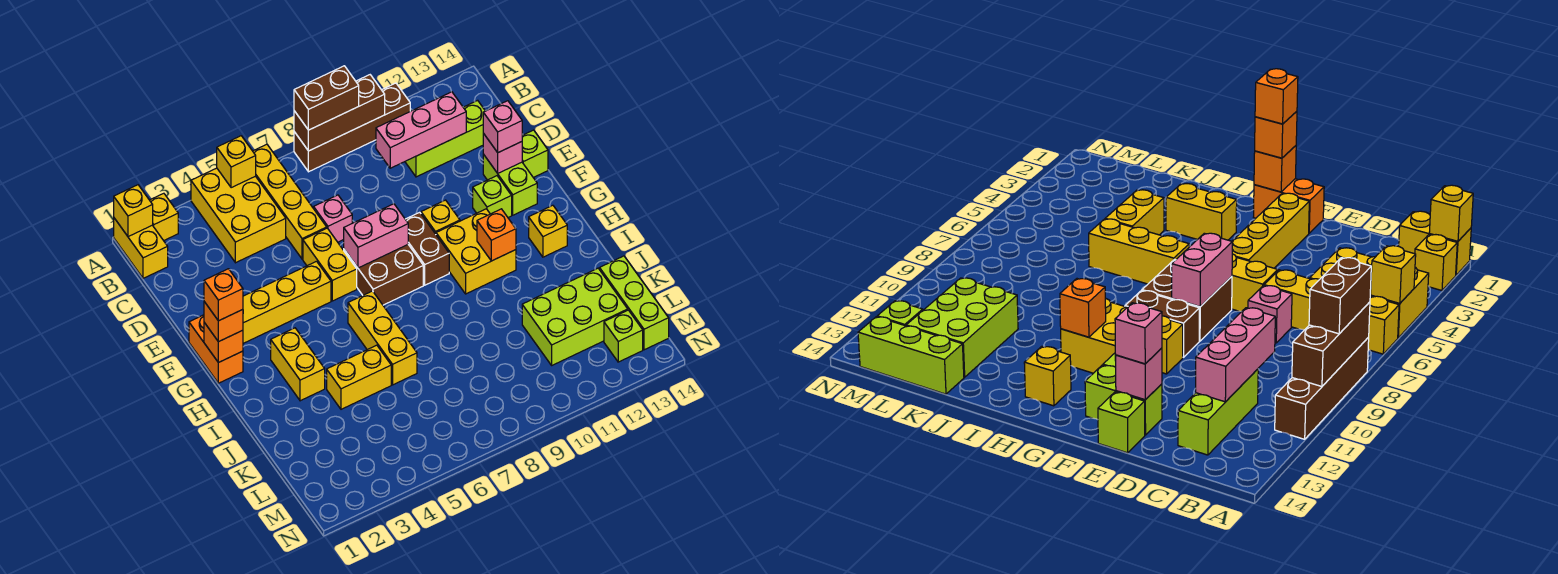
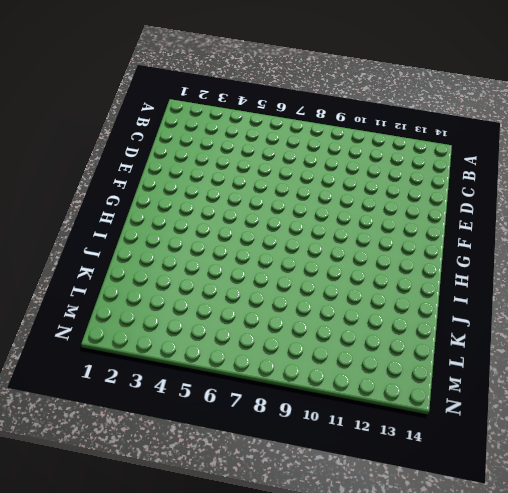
none -> yellow 1x2 brick [114,218,168,278]
none -> yellow 1x1 brick [150,193,178,241]
none -> yellow 2x3 brick [191,168,286,263]
none -> yellow 1x4 brick [253,144,327,259]

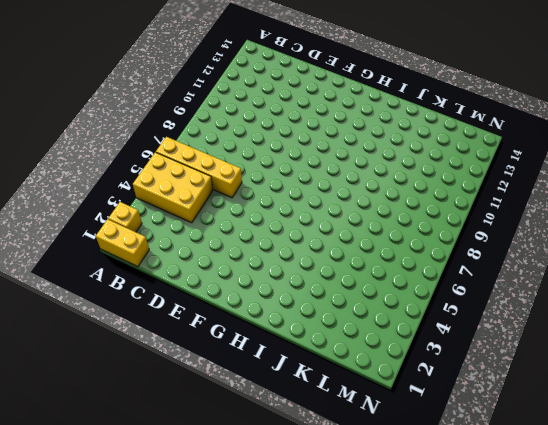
none -> brown 1x4 brick [294,83,410,172]
none -> lime 1x3 brick [405,100,485,177]
none -> pink 1x1 brick [314,195,352,242]
none -> yellow 1x2 brick [303,228,357,301]

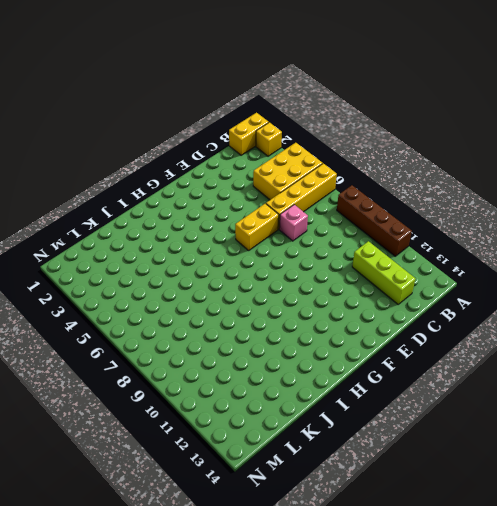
none -> lime 1x2 brick [483,154,537,215]
none -> lime 1x1 brick [522,130,548,178]
none -> orange 1x2 brick [189,315,243,383]
none -> yellow 1x4 brick [243,261,331,343]

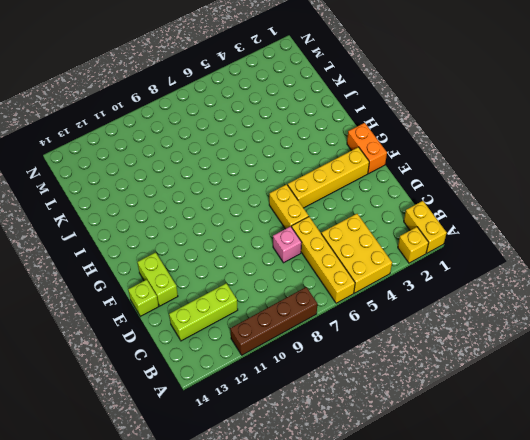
none -> brown 2x2 brick [344,245,423,305]
none -> brown 1x2 brick [405,212,449,285]
none -> yellow 1x1 brick [421,200,460,234]
none -> lime 1x1 brick [473,176,512,218]

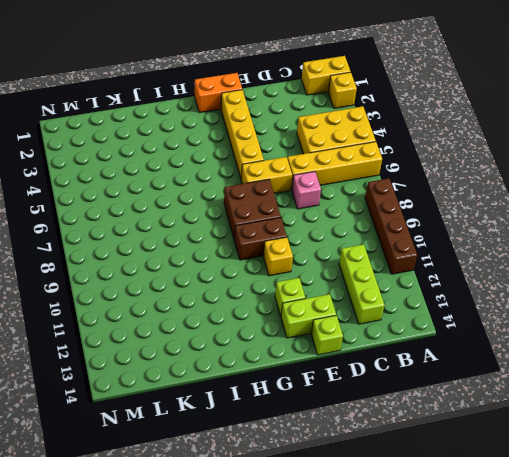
none -> yellow 2x2 brick [436,209,516,294]
none -> yellow 1x2 brick [271,328,325,401]
none -> yellow 1x3 brick [348,291,417,385]
none -> yellow 1x1 brick [529,205,567,257]

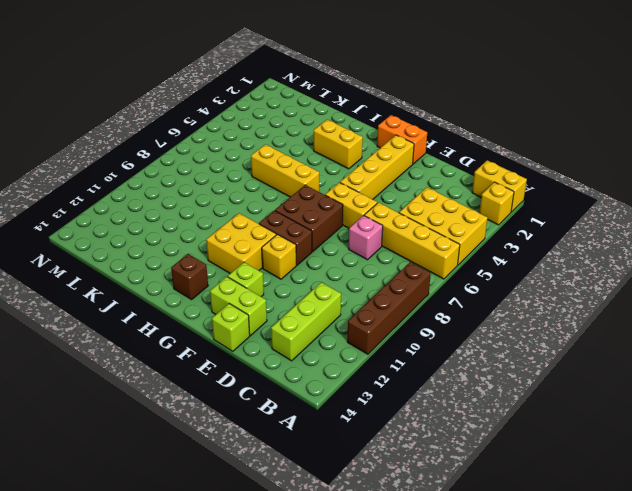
brown 1x1 brick [171,254,208,300] -> yellow 1x1 brick [529,205,567,257]
none -> yellow 1x2 brick [327,345,391,409]
none -> lime 2x3 brick [522,268,628,365]
none -> lime 1x3 brick [600,256,669,350]
none -> lime 1x1 brick [604,310,643,362]

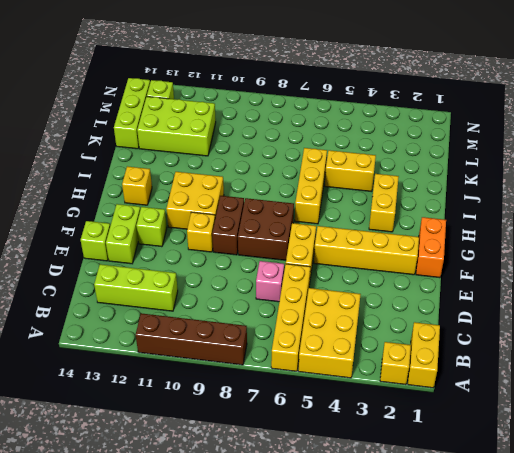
none -> yellow 1x1 brick [114,185,153,237]
none -> yellow 1x1 brick [217,136,256,188]
none -> brown 1x3 brick [294,75,385,151]
none -> pink 1x3 brick [376,92,466,168]

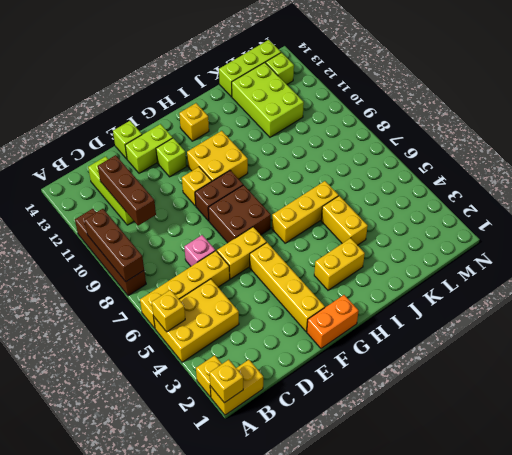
brown 1x3 brick [98,155,156,226] -> pink 1x3 brick [376,92,466,168]
none -> pink 1x1 brick [483,133,522,173]
none -> pink 1x2 brick [344,204,408,268]
none -> orange 1x1 brick [204,323,243,363]
none -> orange 1x1 brick [477,209,516,261]

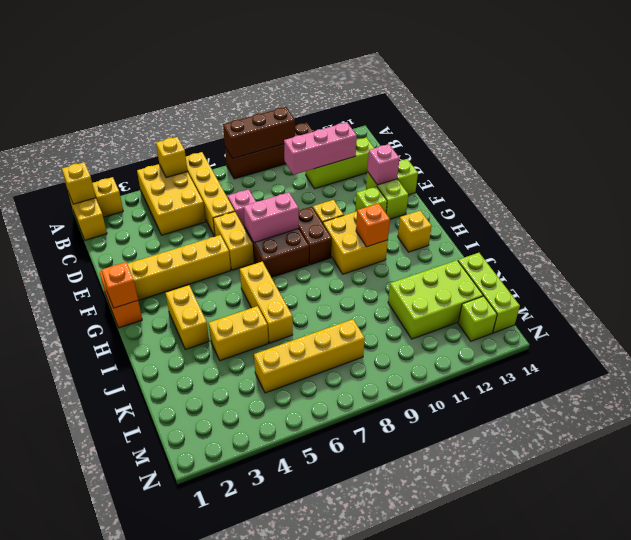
yellow 1x4 brick [254,319,365,393] -> none
none -> brown 1x2 brick [294,66,359,130]
none -> pink 1x1 brick [483,101,522,152]
none -> orange 1x1 brick [204,302,243,342]
none -> orange 1x1 brick [204,269,243,321]

